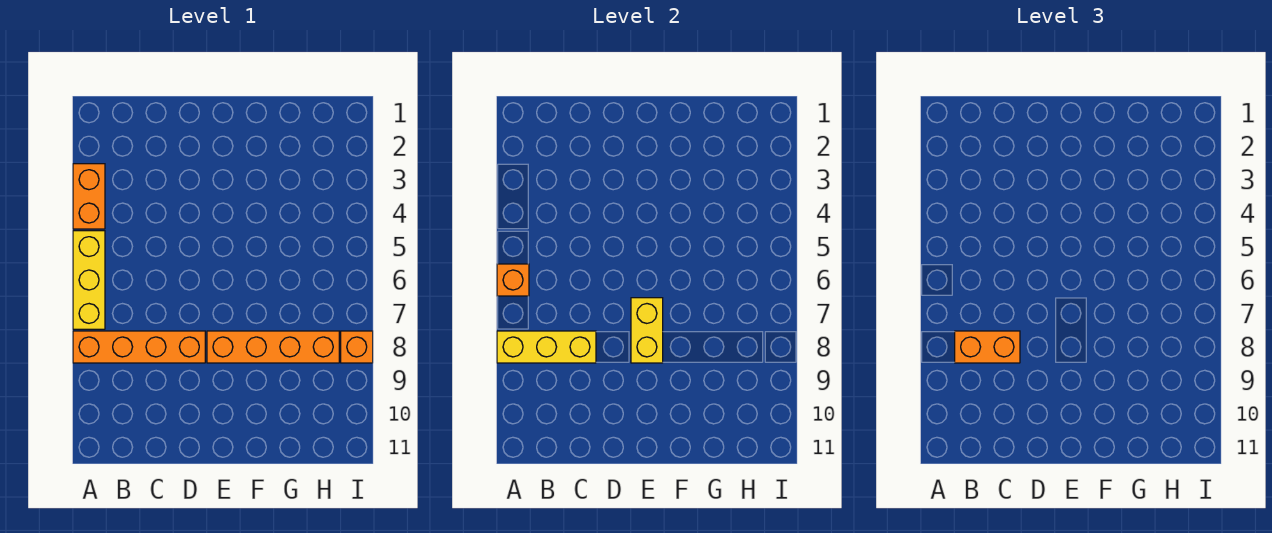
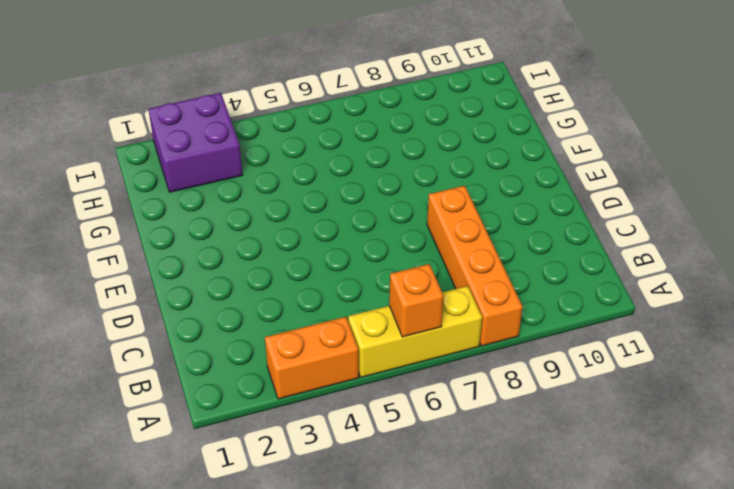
purple 2x2 brick [148,93,242,192] -> none
none -> orange 1x4 brick [207,331,339,363]
none -> orange 1x1 brick [341,331,373,363]

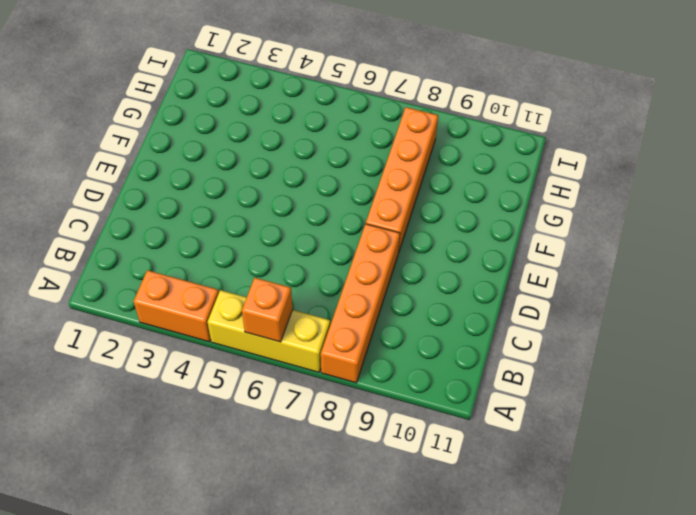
none -> orange 1x1 brick [341,331,373,363]
none -> yellow 1x3 brick [497,331,596,363]

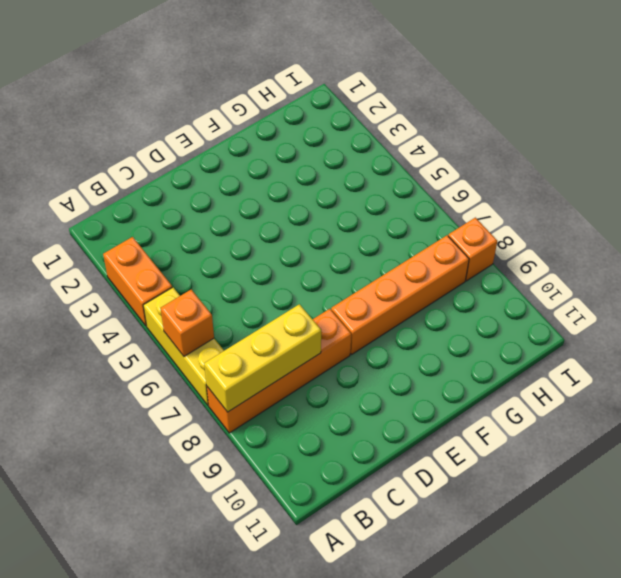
none -> yellow 1x2 brick [631,298,663,363]
none -> orange 1x2 brick [955,331,1020,363]

